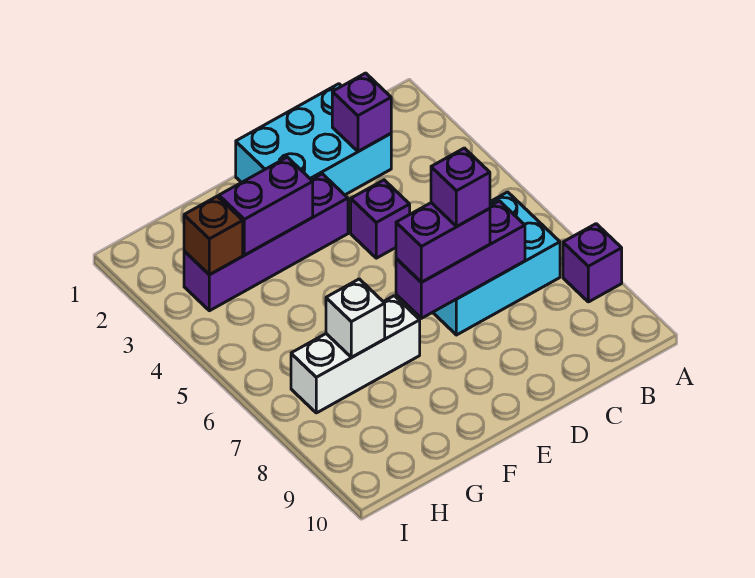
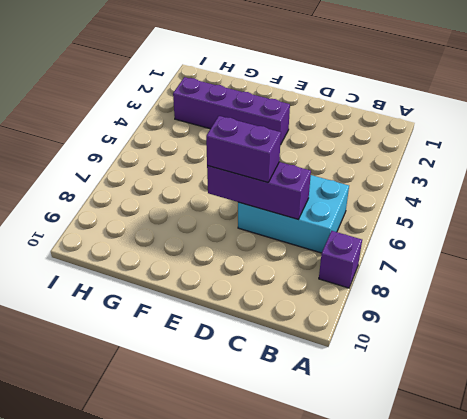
none -> cyan 2x3 brick [236,84,391,195]
none -> purple 1x1 brick [351,180,410,258]
none -> white 1x3 brick [291,296,420,413]

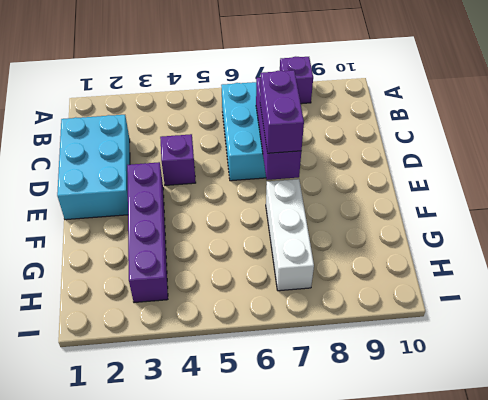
none -> purple 1x1 brick [332,73,391,151]
none -> purple 1x2 brick [219,157,313,255]
none -> white 1x1 brick [326,279,385,357]

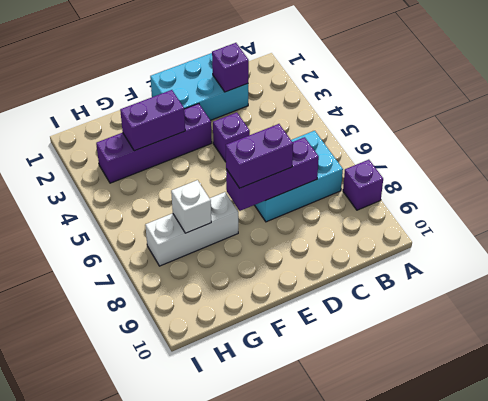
none -> brown 1x1 brick [184,196,243,275]
none -> purple 1x1 brick [431,148,490,227]

